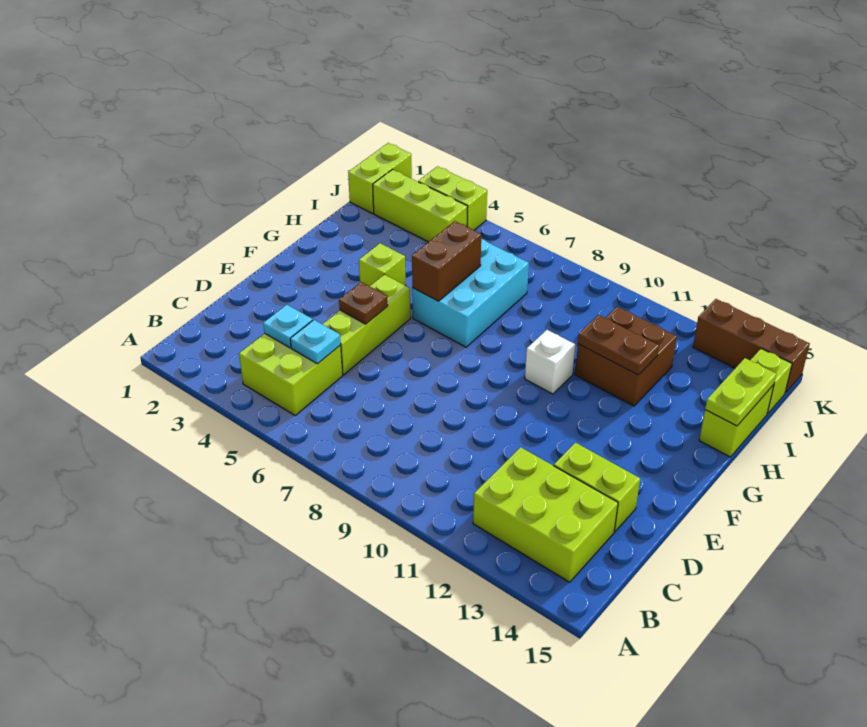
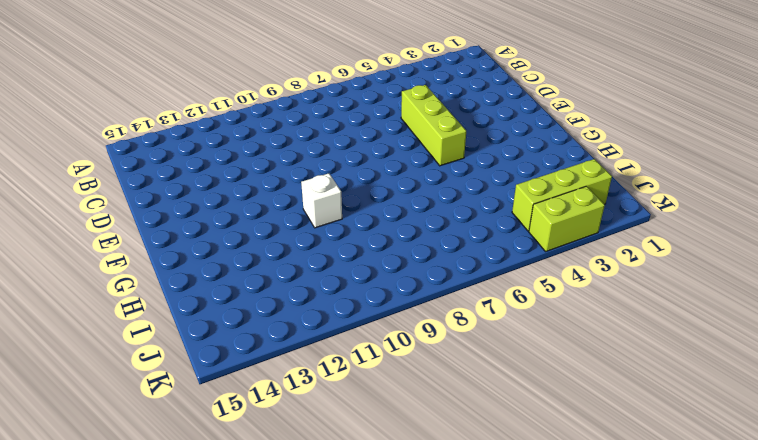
none -> lime 2x2 brick [239,333,343,415]
none -> lime 2x3 brick [473,447,618,582]
none -> lime 1x2 brick [554,443,640,532]

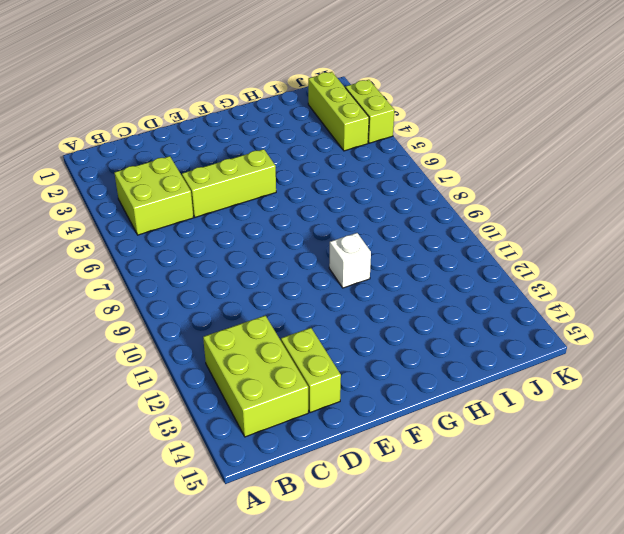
none -> lime 1x1 brick [359,243,405,286]
none -> cyan 2x3 brick [412,239,529,347]
none -> brown 2x2 brick [575,307,677,406]

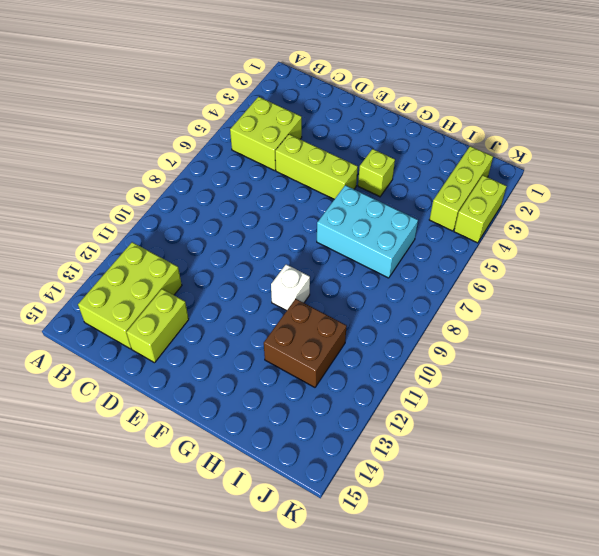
none -> lime 1x2 brick [699,385,774,457]
none -> lime 1x2 brick [348,143,412,213]
none -> lime 1x1 brick [750,349,792,414]

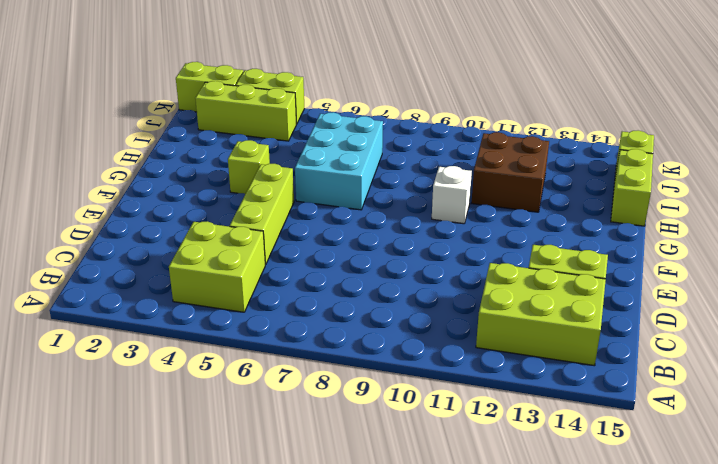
lime 1x2 brick [176,62,243,112] -> lime 1x2 brick turned to [348,143,412,213]
none -> brown 1x3 brick [693,299,810,393]
none -> cyan 1x1 plate [263,305,313,348]
none -> cyan 1x1 plate [290,320,341,364]

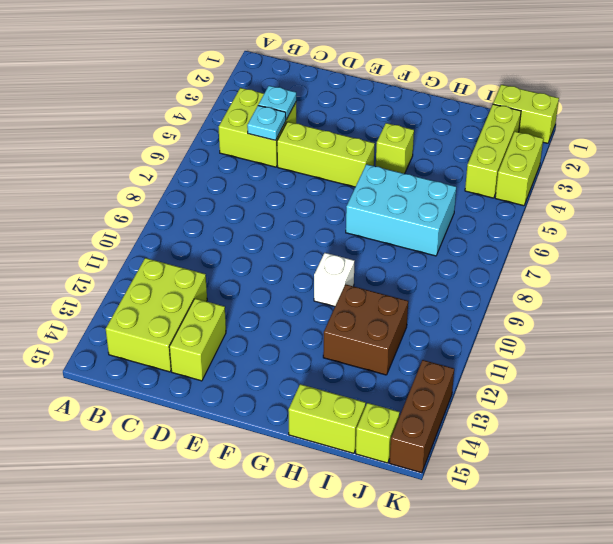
none -> brown 1x1 plate [339,282,388,324]
none -> brown 1x2 brick [412,221,481,301]
none -> brown 1x2 plate [578,315,659,375]

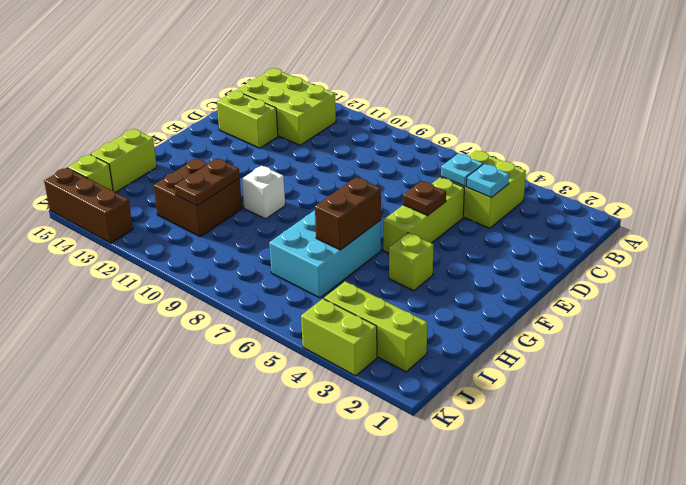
brown 1x2 plate [174,158,240,206] -> brown 1x2 plate turned to [578,315,659,375]
none -> lime 1x2 brick [348,143,412,213]
none -> lime 1x2 plate [705,358,776,426]

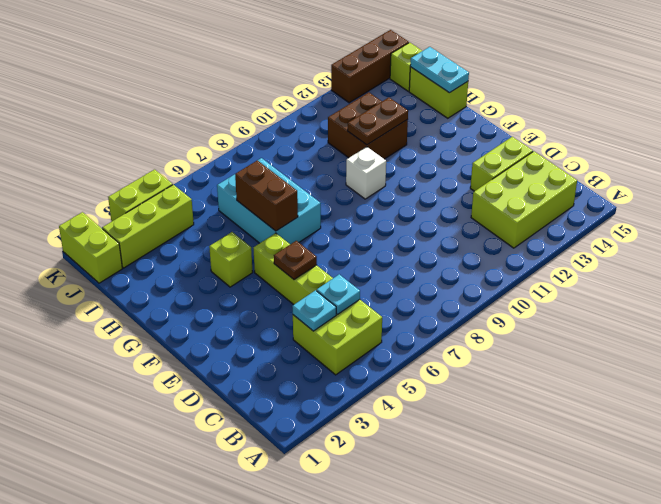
cyan 1x2 plate [410,47,469,93] -> lime 1x2 plate [705,358,776,426]

